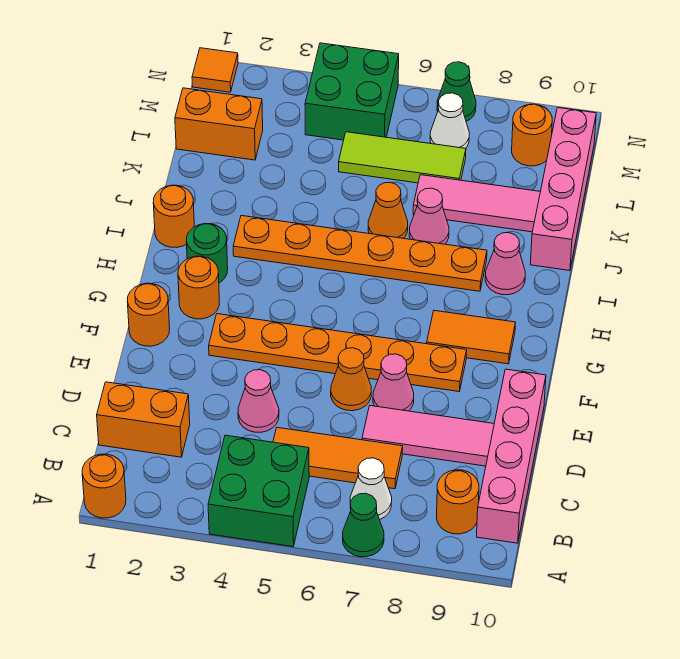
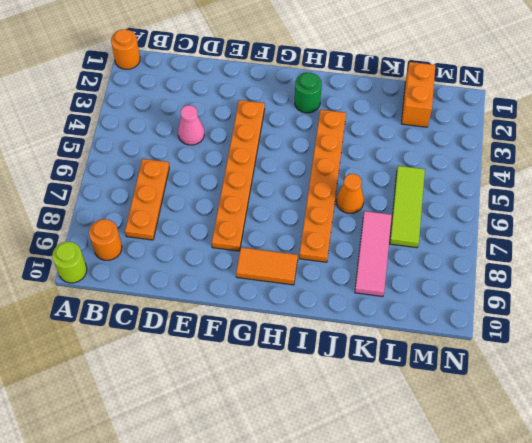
lime 1x1 round brick [52,242,87,283] -> none
orange 1x3 plate [125,159,169,240] -> orange 1x3 tile [273,428,403,489]
orange 1x2 tile [236,247,298,285] -> orange 1x2 tile turned to [427,311,516,364]
none -> green 2x2 brick [208,435,309,547]
none -> green 1x1 cone [343,493,384,557]
none -> white 1x1 cone [350,458,392,520]
none -> pink 1x4 brick [477,369,546,543]

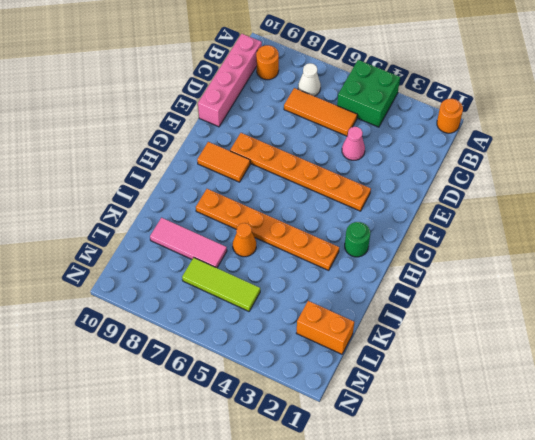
none -> green 1x1 cone [343,493,384,557]
none -> orange 1x2 brick [97,382,190,457]
none -> pink 1x3 tile [362,406,494,466]
none -> orange 1x1 cone [331,348,371,411]

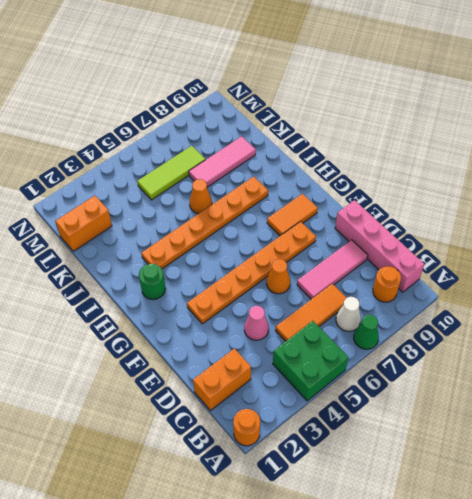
none -> pink 1x1 cone [373,354,414,411]
none -> orange 1x1 round brick [127,283,170,346]
none -> orange 1x1 round brick [178,256,219,319]
none -> orange 1x1 round brick [153,185,194,247]

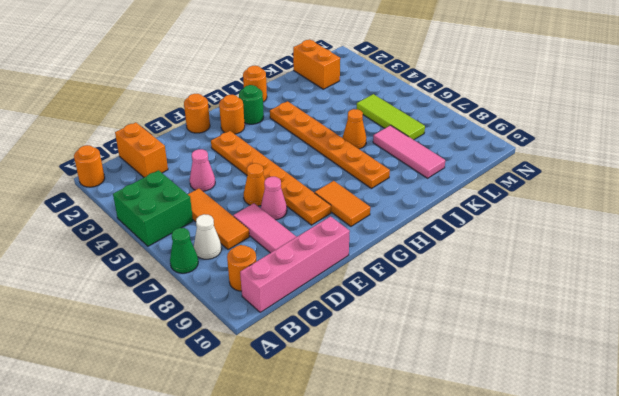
none -> pink 1x1 cone [485,233,525,295]
none -> pink 1x1 cone [409,188,449,244]
none -> pink 1x4 brick [530,108,596,271]
none -> green 2x2 brick [305,43,399,140]

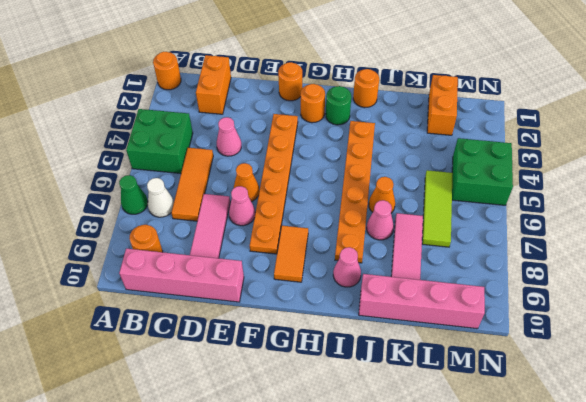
none -> white 1x1 cone [430,93,469,148]
none -> orange 1x1 round brick [512,104,552,166]
none -> orange 1x1 tile [192,48,238,92]
none -> green 1x1 cone [437,62,476,121]

